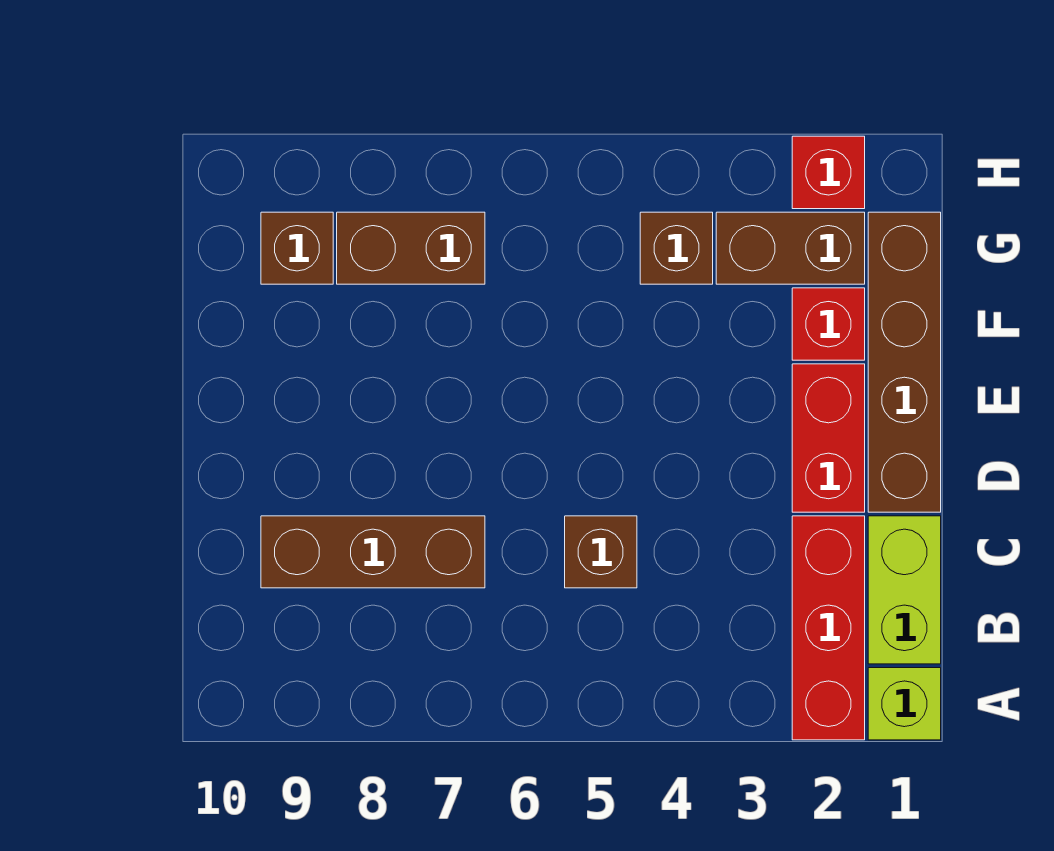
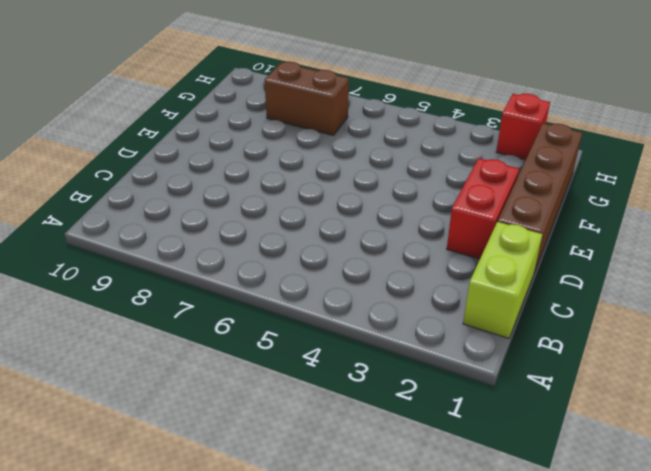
none -> lime 1x1 brick [868,668,941,740]
none -> red 1x3 brick [792,516,865,740]
none -> brown 1x1 brick [565,516,637,588]

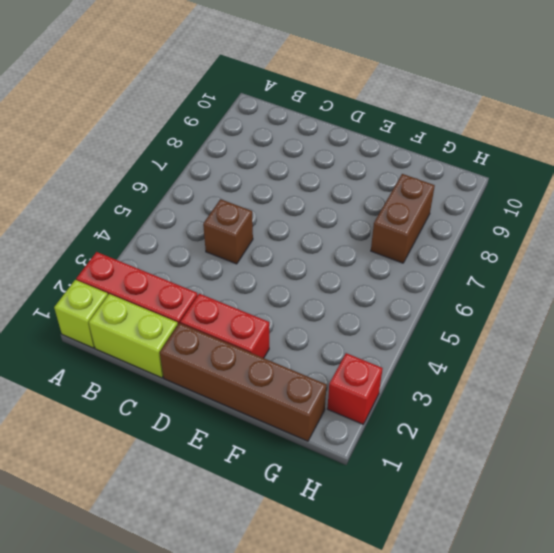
none -> brown 1x3 brick [261,516,485,588]
none -> red 1x1 brick [792,288,865,360]
none -> brown 1x2 brick [716,212,865,284]

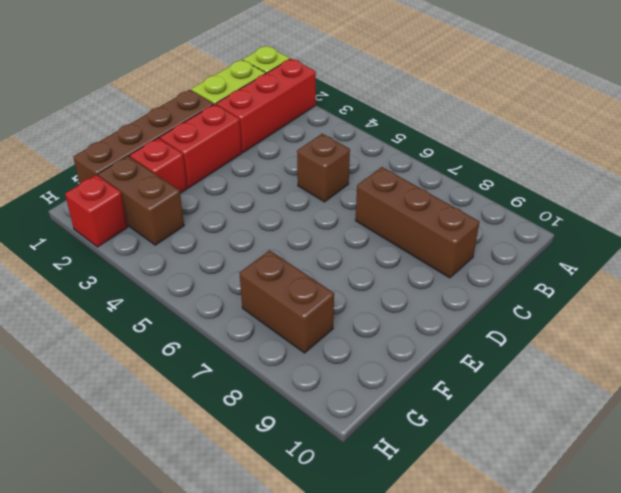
none -> brown 1x1 brick [640,212,713,284]
none -> brown 1x1 brick [261,212,333,284]

